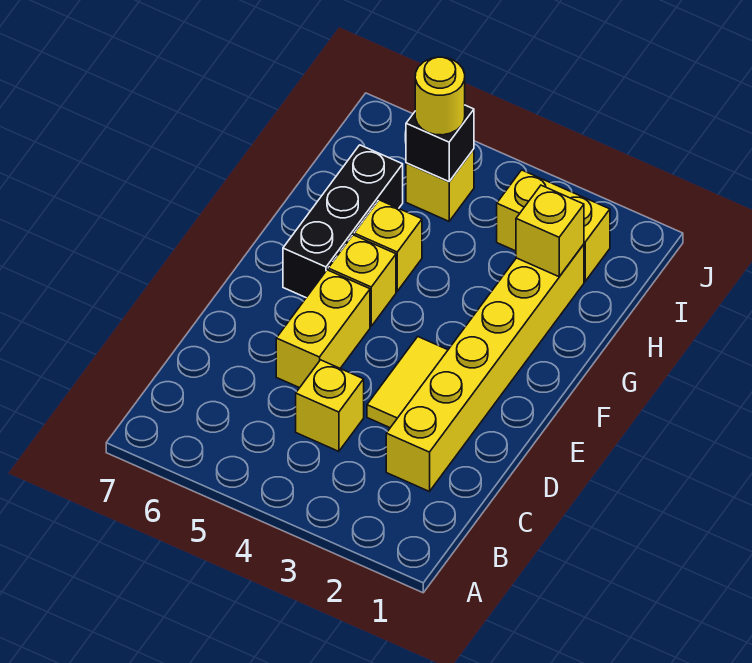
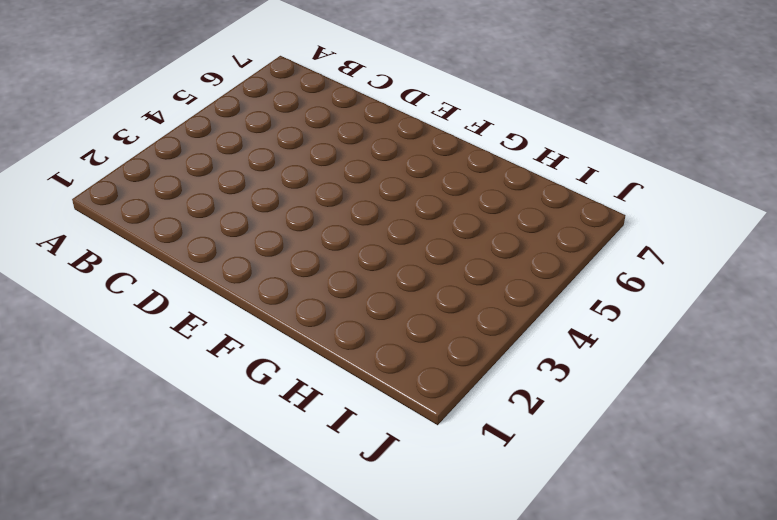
none -> yellow 1x6 brick [386,244,584,492]
none -> yellow 1x1 brick [296,360,364,451]
none -> yellow 1x2 tile [367,337,448,428]

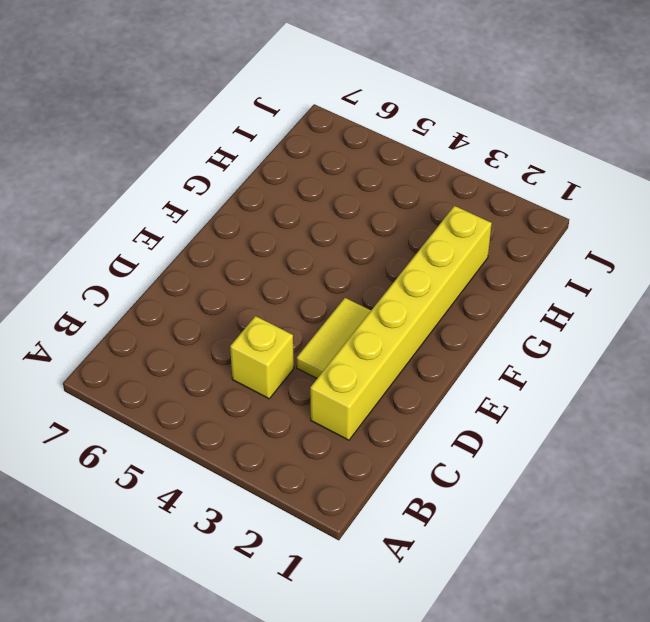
none -> yellow 1x2 brick [276,270,370,388]
none -> yellow 1x1 brick [328,235,396,326]
none -> black 1x3 brick [283,145,403,297]

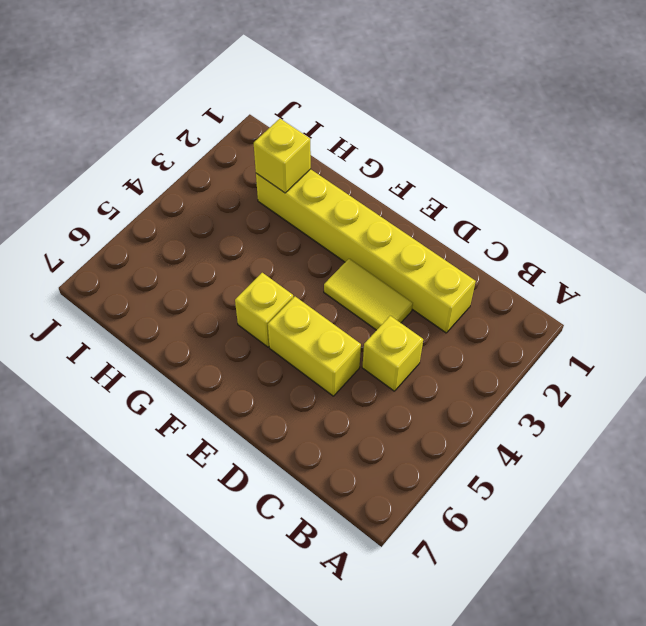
none -> black 1x3 brick [283,145,403,297]
none -> yellow 1x1 brick [354,200,422,291]
none -> yellow 1x2 brick [497,170,610,281]

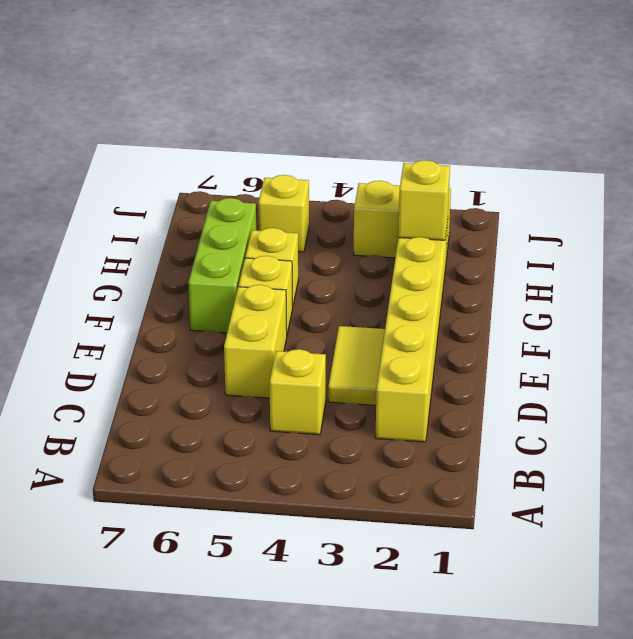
lime 1x3 brick [188,198,256,333] -> black 1x3 brick [283,145,403,297]
none -> black 1x1 brick [406,105,474,181]
none -> yellow 1x1 round brick [415,57,465,135]

